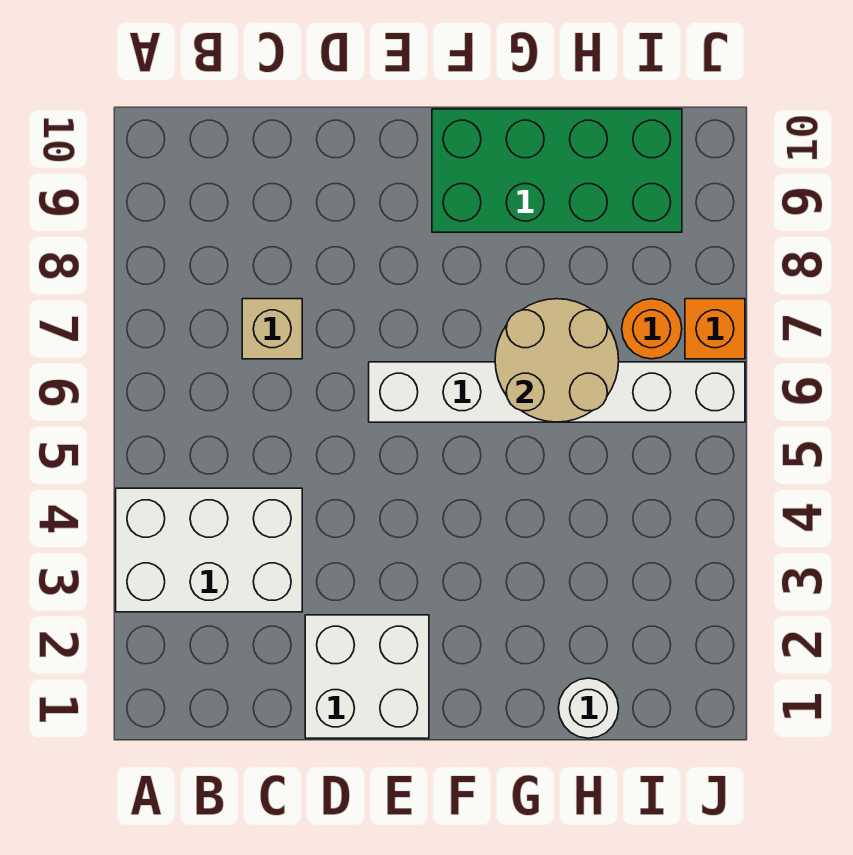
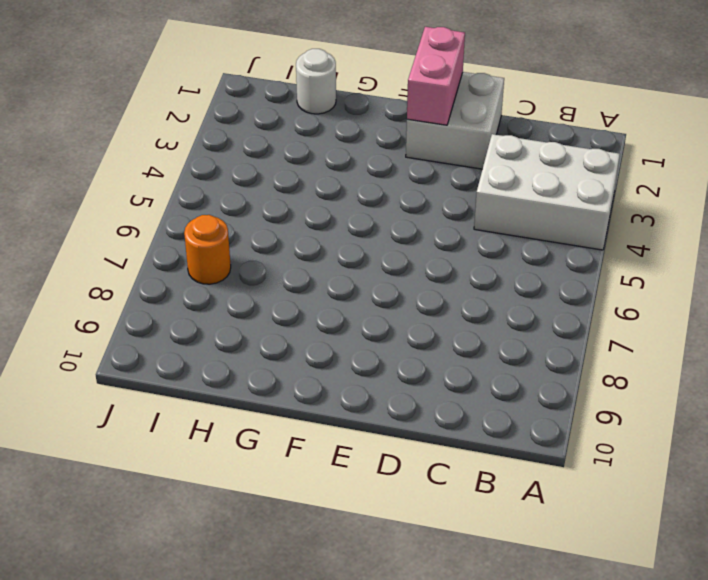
pink 1x2 brick [407,27,465,125] -> none
none -> tan 1x1 brick [242,299,302,359]
none -> white 1x6 brick [369,362,745,422]

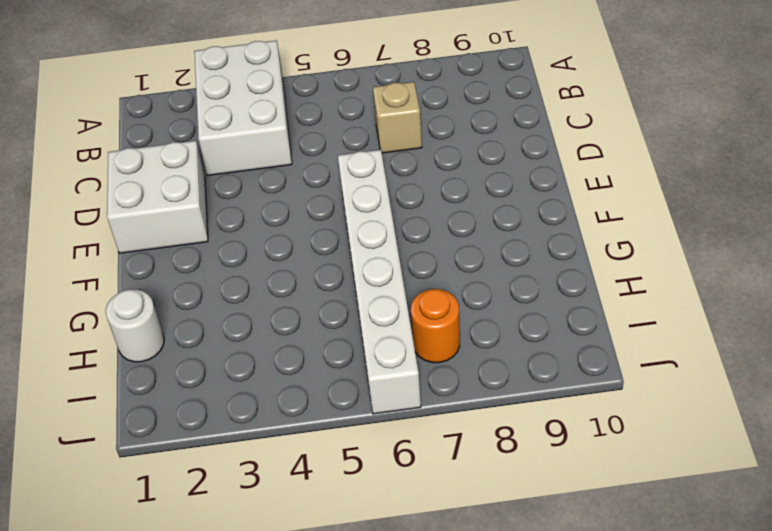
none -> green 2x4 brick [432,109,682,232]
none -> orange 1x1 brick [685,299,745,359]

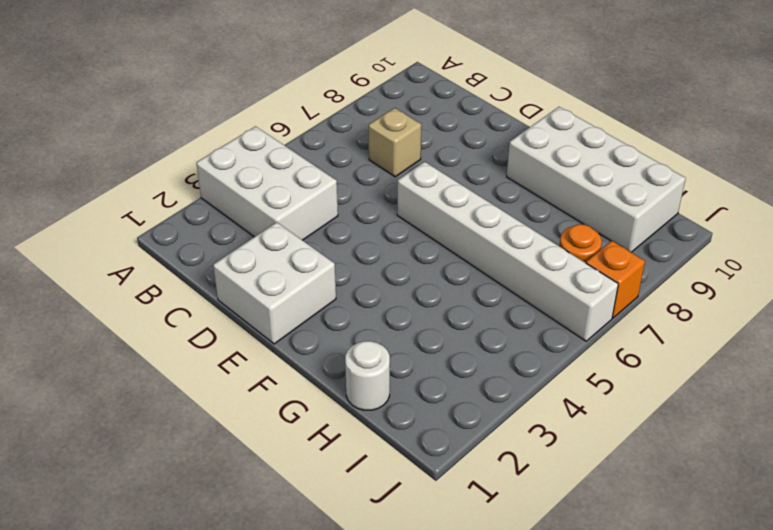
white 2x4 brick [507,107,686,252] -> green 2x4 brick [432,109,682,232]
none -> tan 2x2 round brick [495,299,619,422]

